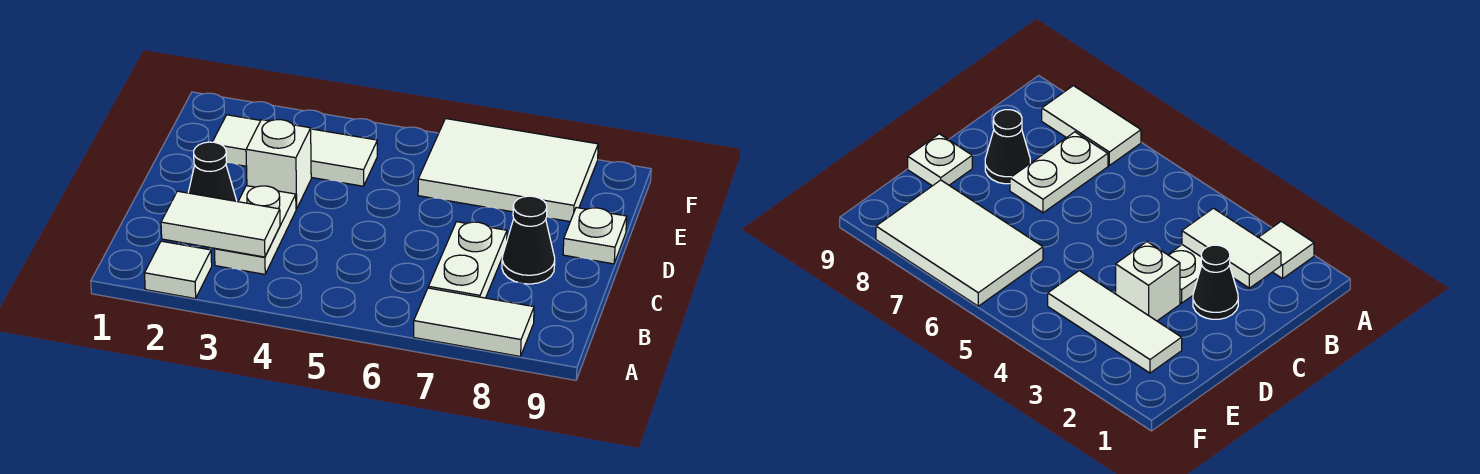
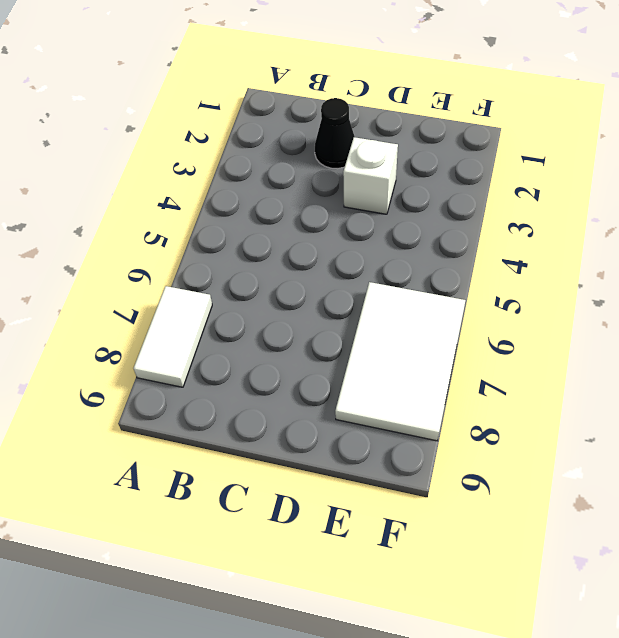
none -> white 1x1 tile [144,241,212,299]
none -> white 1x2 plate [214,186,296,274]

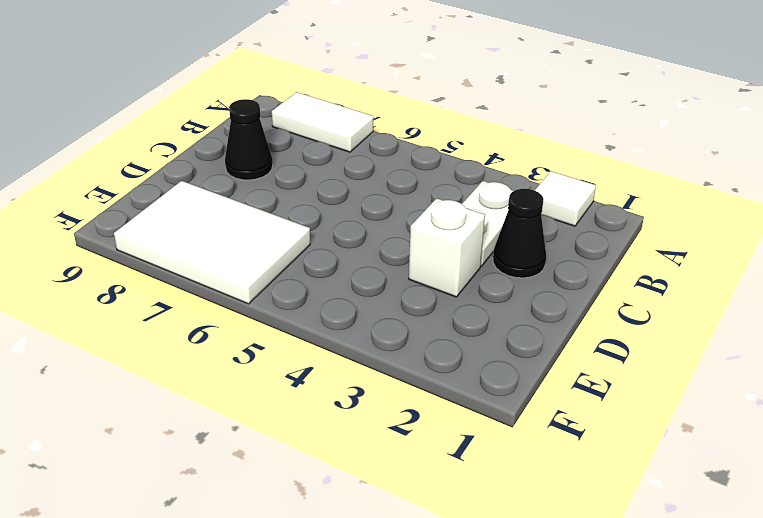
none -> white 1x2 plate [428,222,507,298]
none -> white 1x1 plate [563,208,627,264]

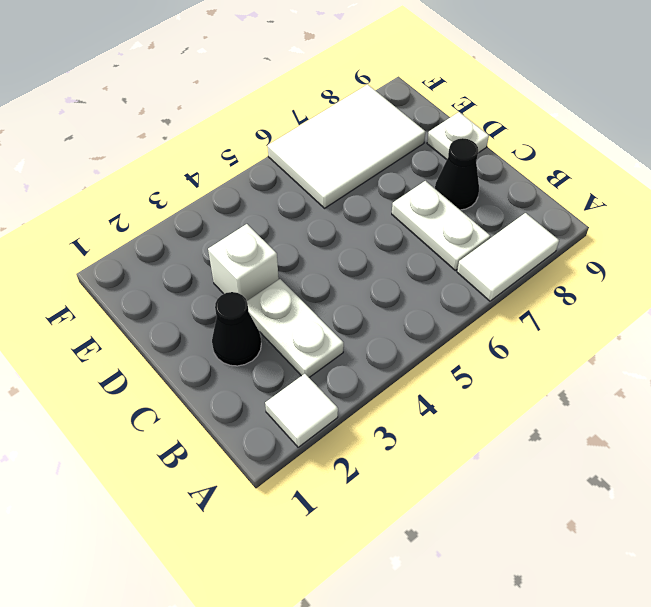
none -> white 1x3 tile [213,115,377,186]
none -> white 1x2 tile [161,191,280,257]

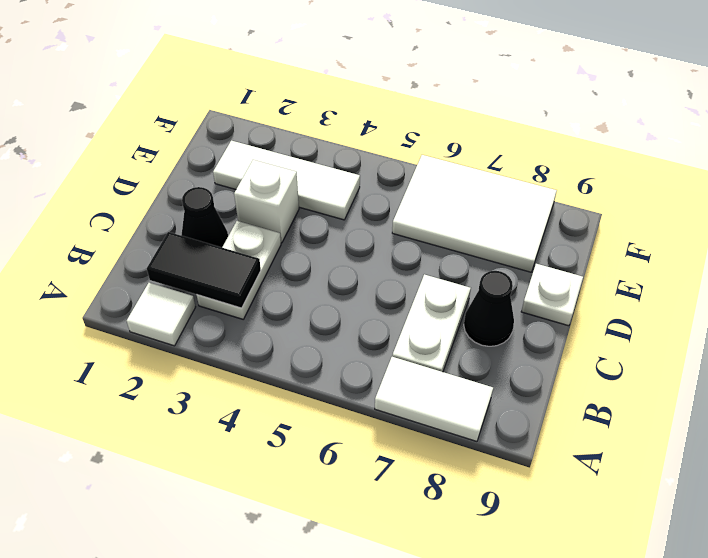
black 1x2 tile [147,232,261,308] -> white 1x2 tile [161,191,280,257]

